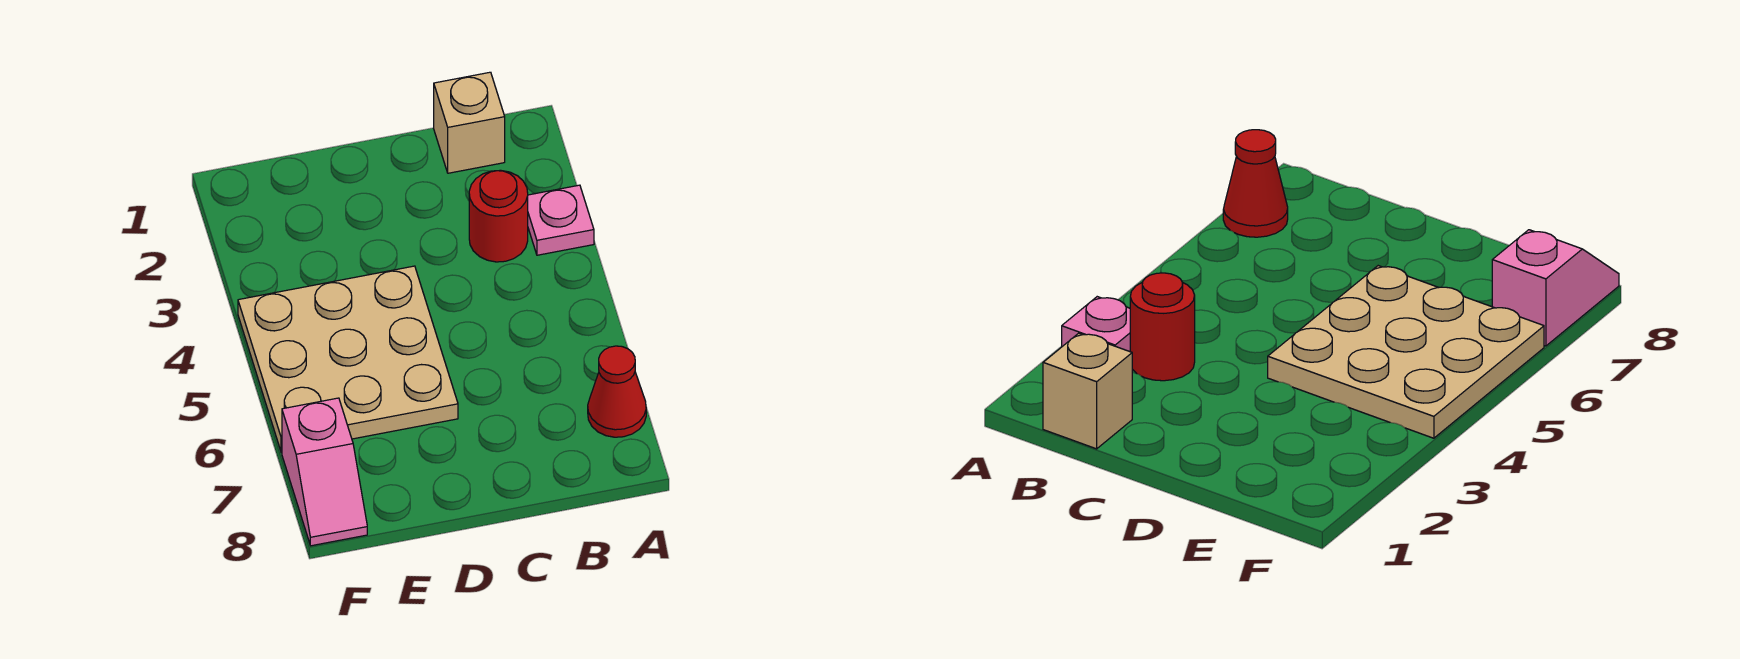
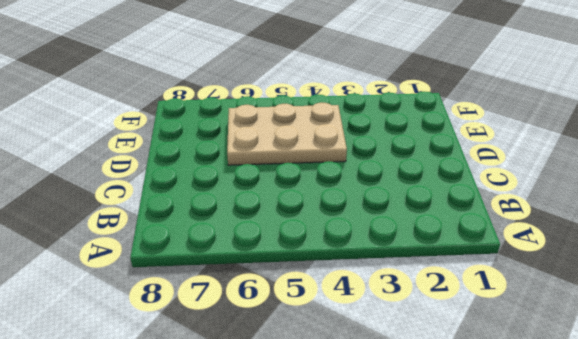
tan 2x3 plate [227,102,347,165] -> tan 3x3 plate [238,266,458,452]
none -> pink 1x1 plate [528,185,594,255]
none -> red 1x1 cone [588,346,646,437]

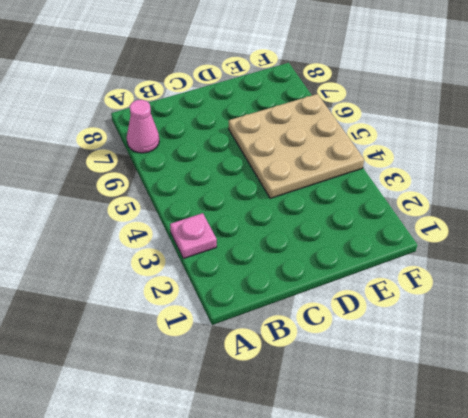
pink 1x1 cone [127,100,159,153] -> red 1x1 cone [588,346,646,437]
none -> tan 1x1 brick [434,72,505,173]
none -> red 1x1 round brick [469,170,528,262]

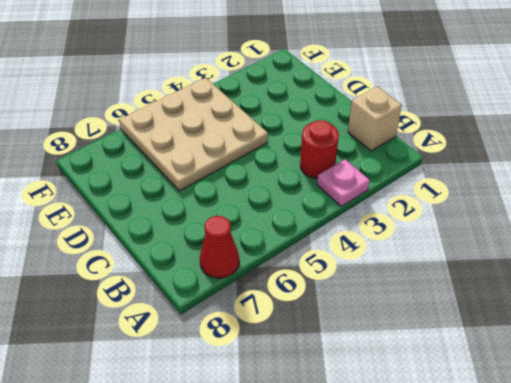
none -> pink 1x2 slope [282,398,367,546]

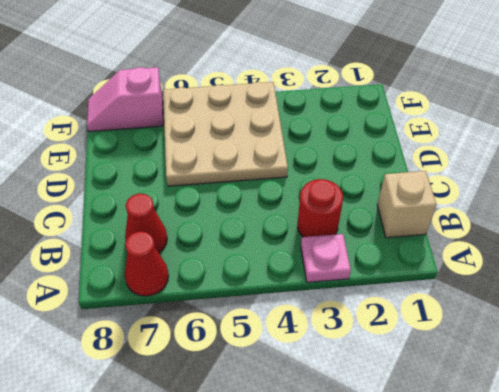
red 1x1 cone [125,193,167,253] -> none

